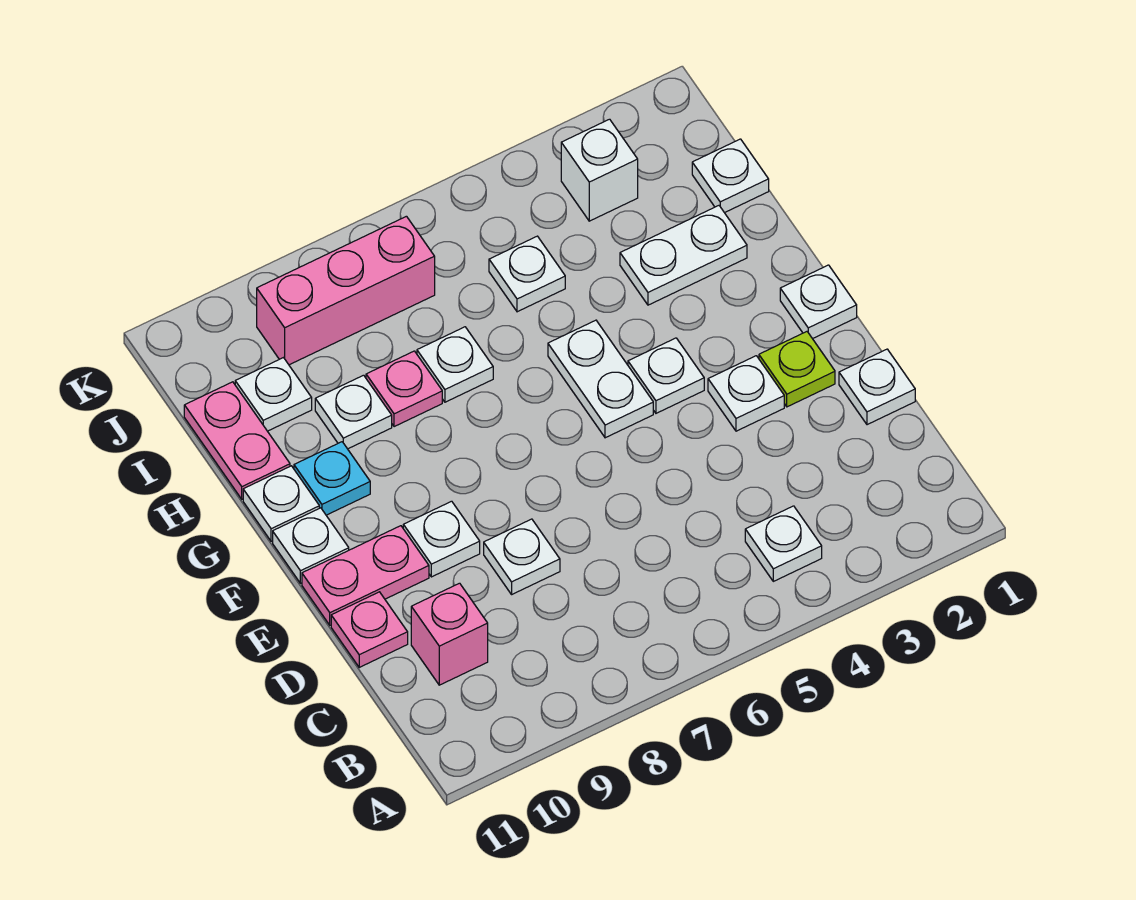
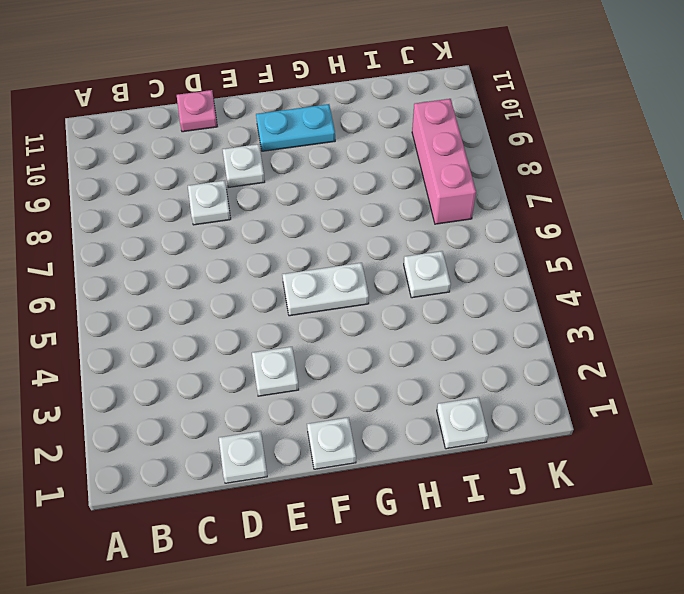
cyan 1x2 plate [256,104,335,151] -> cyan 1x1 plate [294,442,370,515]
none -> white 1x1 plate [745,506,822,581]
none -> pink 1x1 brick [411,583,488,685]
none -> lime 1x1 plate [759,332,835,407]

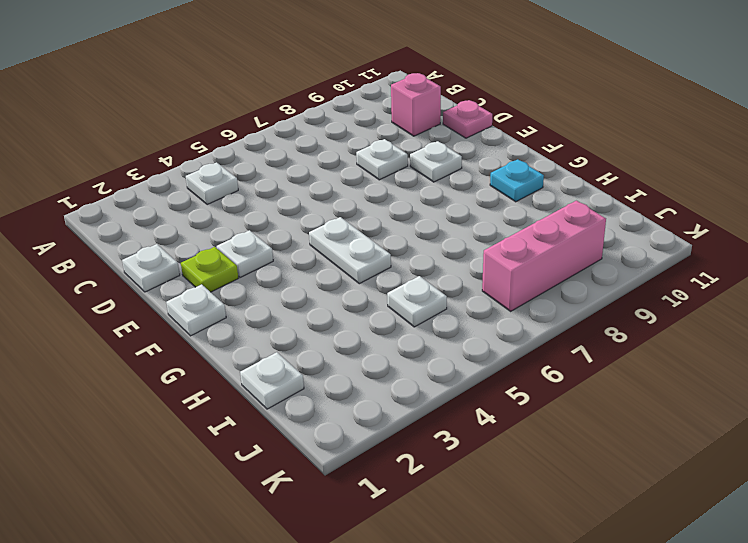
none -> pink 1x2 plate [302,526,429,625]
none -> white 1x1 plate [628,338,704,413]
none -> white 1x1 plate [273,508,349,583]

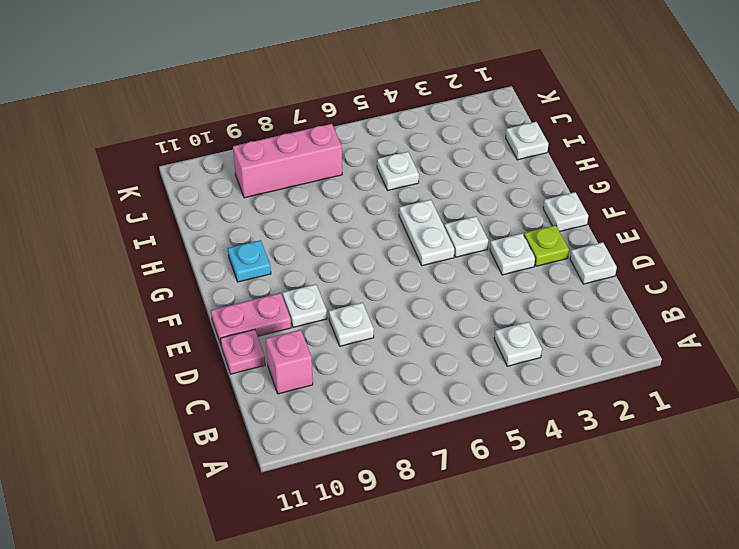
none -> white 1x1 plate [273,508,349,583]
none -> white 1x1 plate [243,466,319,541]
none -> white 1x2 plate [620,206,747,305]

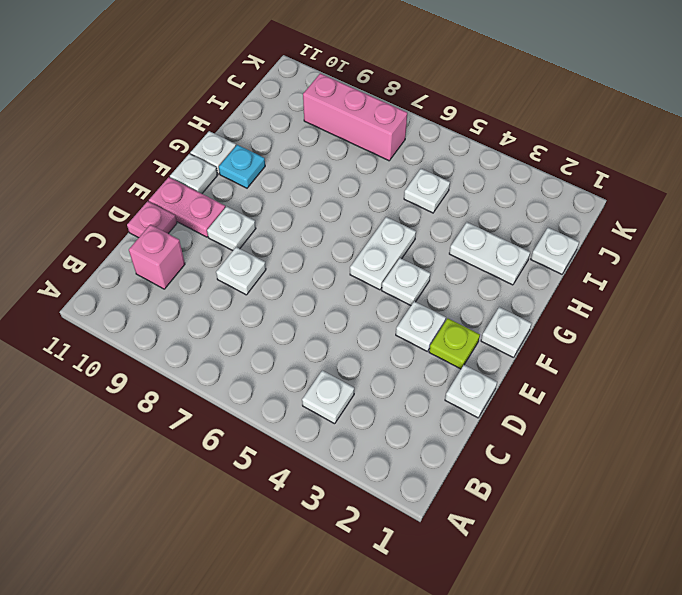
none -> white 1x1 plate [417,327,493,402]
none -> pink 1x1 plate [366,351,442,427]
none -> white 1x1 plate [315,375,392,449]

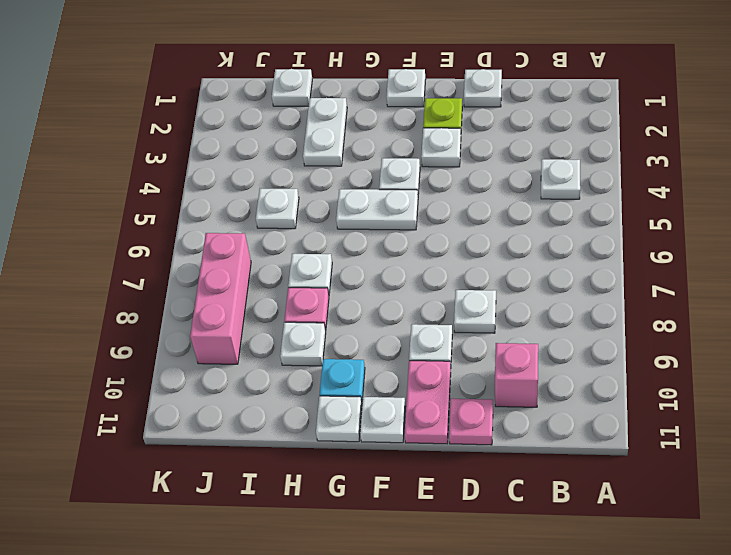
none -> pink 1x2 plate [184,382,290,499]
none -> white 1x1 plate [235,358,312,431]
none -> white 1x1 brick [561,119,638,221]

